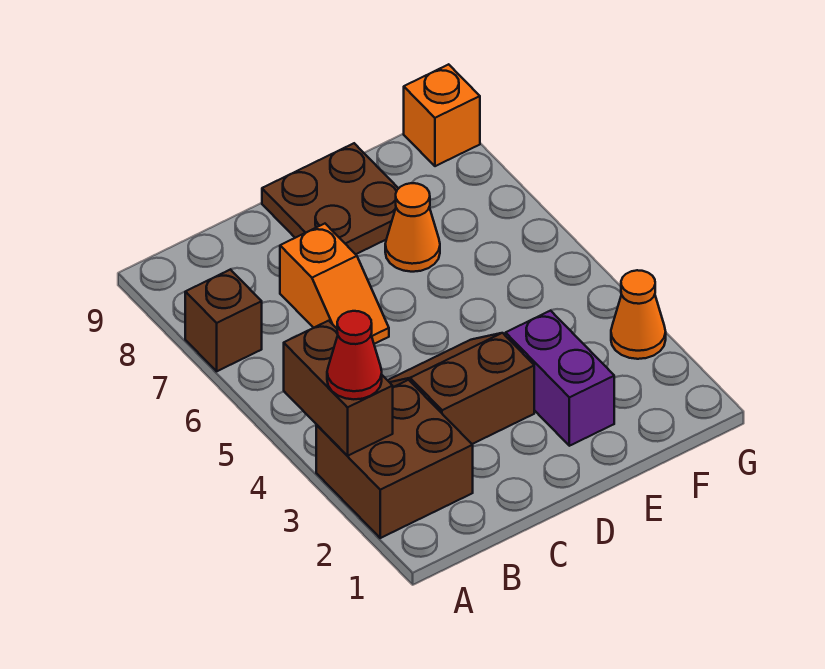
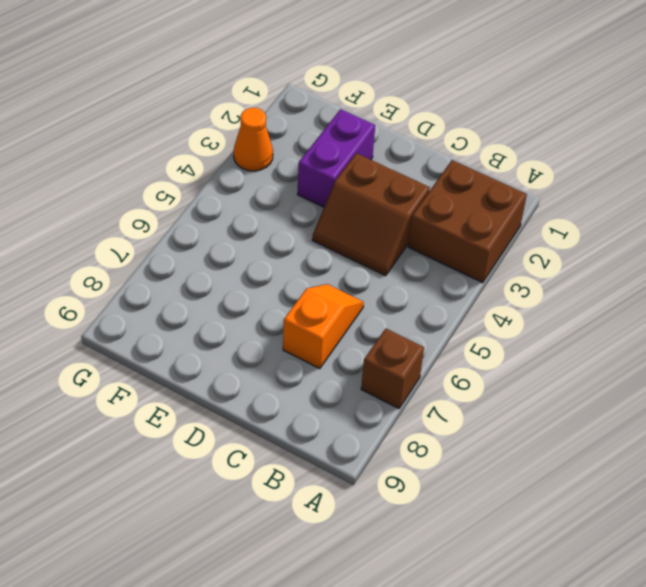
none -> brown 2x2 plate [262,143,399,254]
none -> orange 1x1 cone [385,183,440,272]

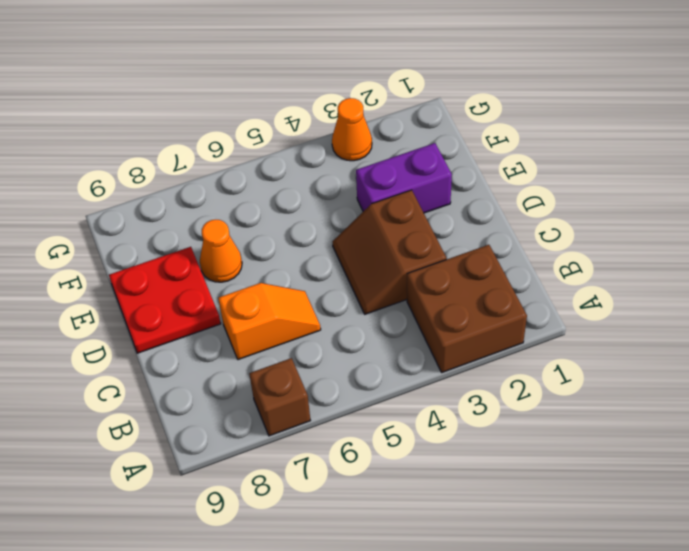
red 2x2 plate [109,247,221,353] -> brown 2x2 plate [262,143,399,254]
none -> orange 1x1 brick [404,64,480,166]
none -> brown 1x2 brick [284,321,393,456]

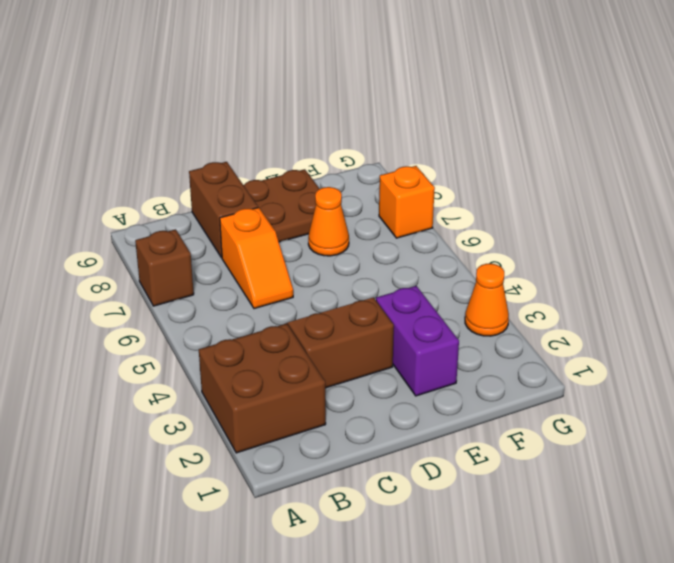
brown 1x2 brick [189,162,258,258] -> brown 1x2 brick moved to [284,321,393,456]
orange 1x1 brick [379,166,435,238] -> orange 1x1 brick moved to [404,64,480,166]
none -> red 1x1 cone [327,311,382,399]

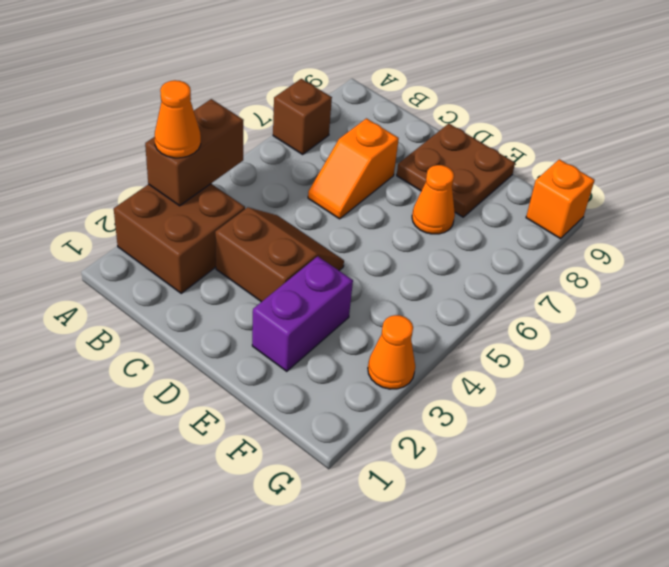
orange 1x1 cone [155,80,201,158] -> red 1x1 cone [327,311,382,399]

